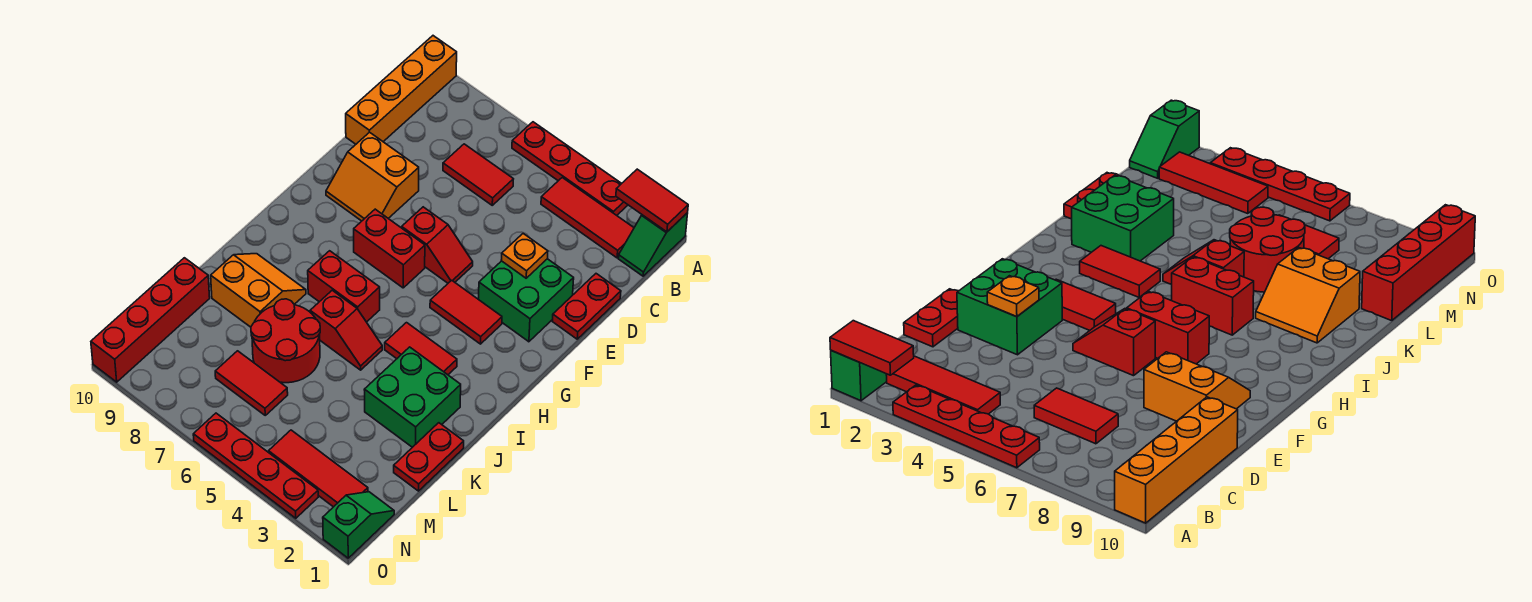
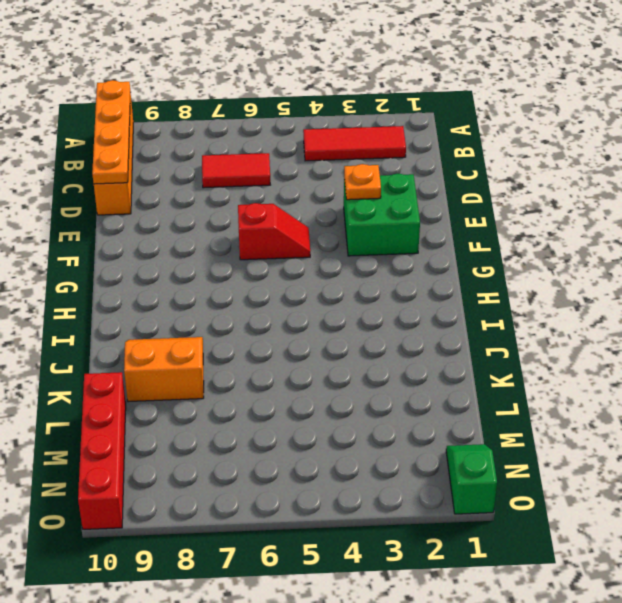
orange 1x4 plate [92,80,131,184] -> none
none -> green 1x2 slope [618,213,688,276]
none -> red 1x4 plate [512,122,628,215]
none -> red 1x2 plate [552,274,621,339]

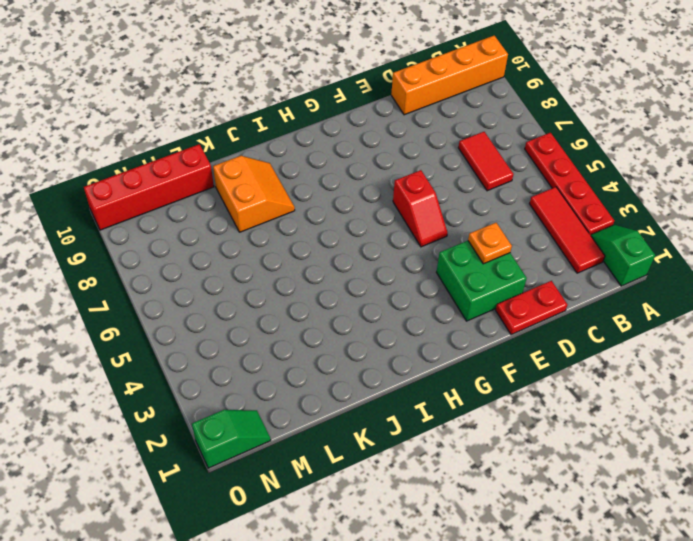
green 1x2 slope [591,225,655,286] -> green 1x2 slope turned to [618,213,688,276]
none -> orange 2x2 slope [326,132,419,221]
none -> red 1x2 tile [430,280,502,344]
none -> red 1x2 brick [354,209,425,288]

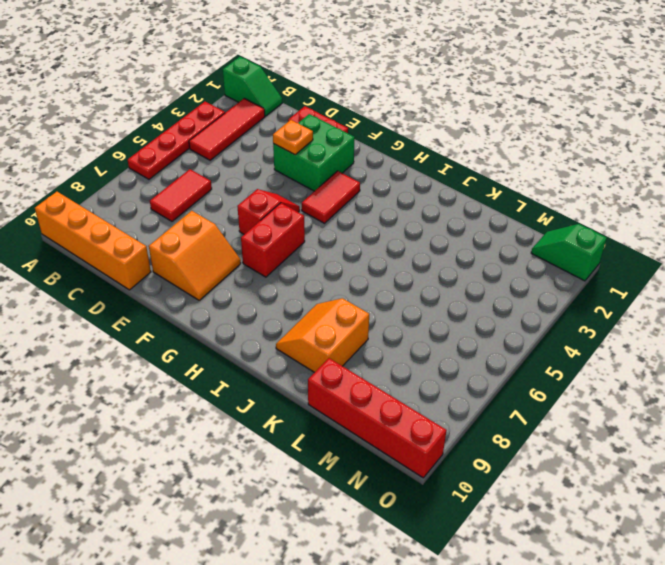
none -> red 1x2 tile [385,323,457,375]
none -> red 1x2 brick [308,251,380,322]
none -> green 2x2 brick [364,347,461,447]

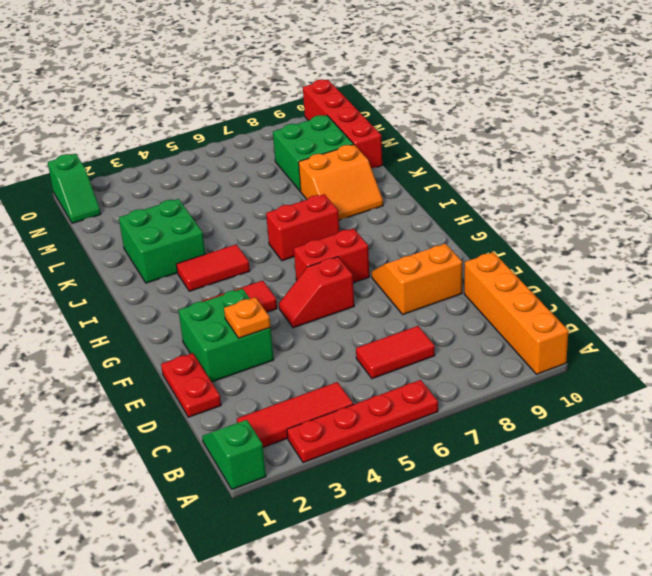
green 2x2 brick [273,115,353,191] -> none
none -> red 1x2 slope [310,290,382,370]
none -> red 1x2 plate [394,423,464,491]
none -> red 2x2 round brick [251,299,320,383]

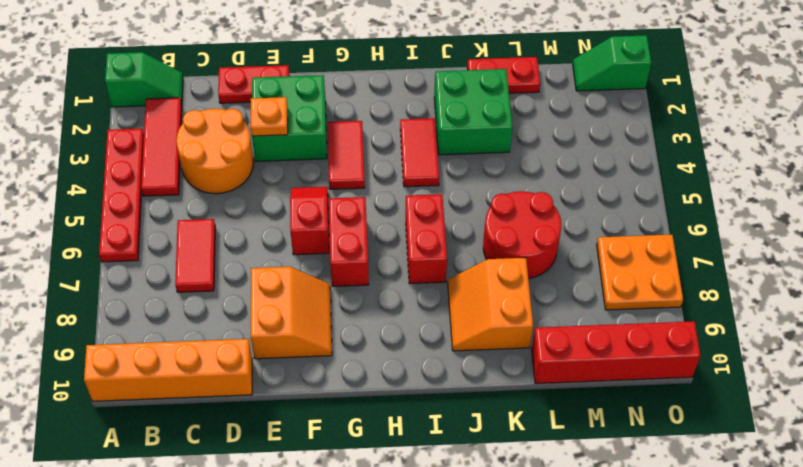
orange 2x2 round brick [176,109,254,194] -> none
orange 2x2 plate [597,235,683,310] -> none
none -> red 1x2 slope [310,290,382,370]
none -> red 1x2 tile [215,351,288,415]
none -> red 1x3 tile [269,430,368,507]

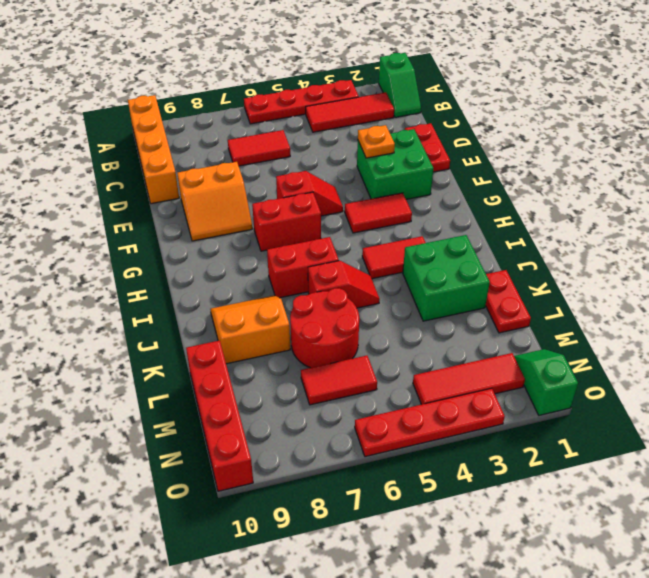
none -> red 1x2 tile [616,169,688,232]

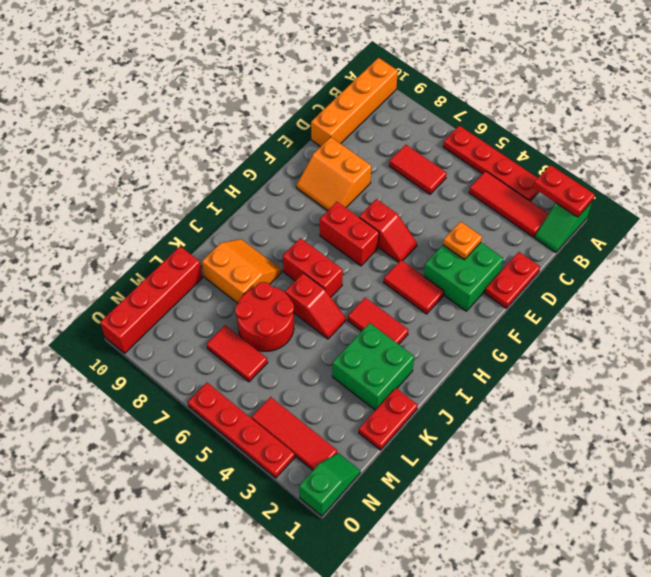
red 1x2 plate [533,165,595,217] -> red 1x2 tile [616,169,688,232]

